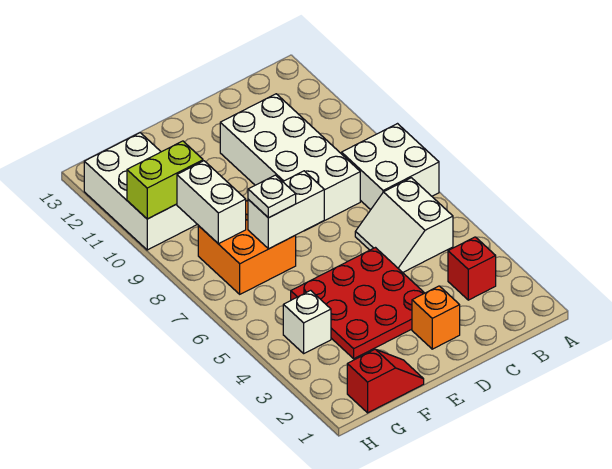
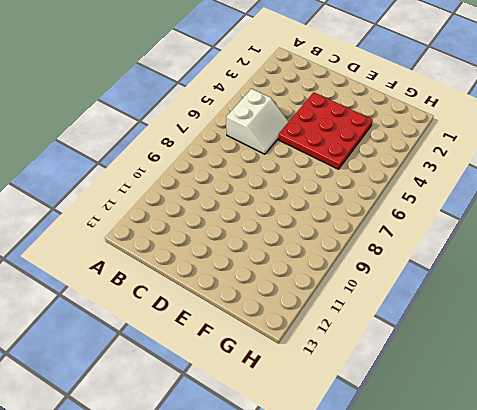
none -> white 2x2 brick [341,124,439,210]
none -> red 1x1 brick [448,237,496,300]
none -> white 2x4 brick [220,94,360,230]

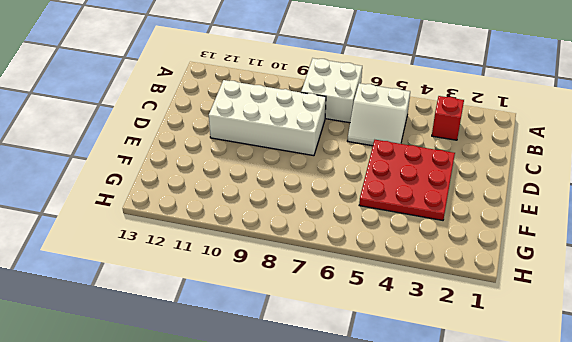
none -> orange 1x1 brick [412,286,460,349]
none -> red 1x2 slope [347,349,424,413]
none -> orange 2x2 brick [198,200,296,294]

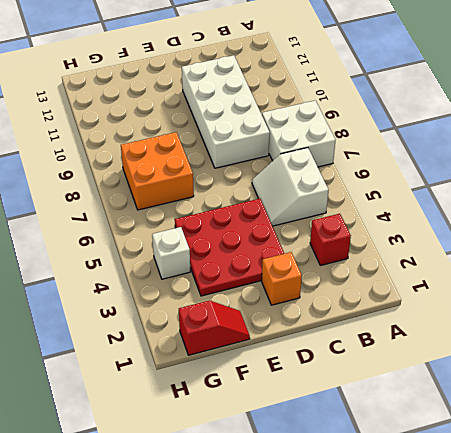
none -> white 2x3 brick [84,133,197,250]
none -> white 1x2 brick [248,171,324,249]
none -> white 1x2 brick [177,161,246,244]

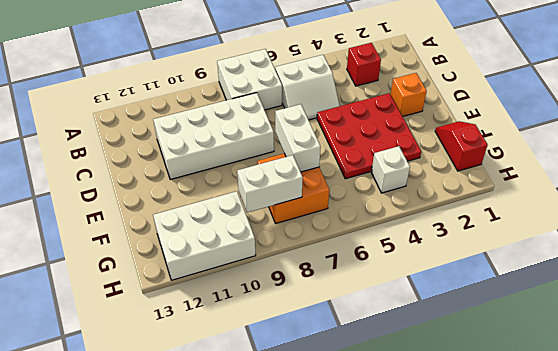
none -> lime 1x2 brick [127,141,203,219]
none -> white 1x1 plate [248,175,296,218]

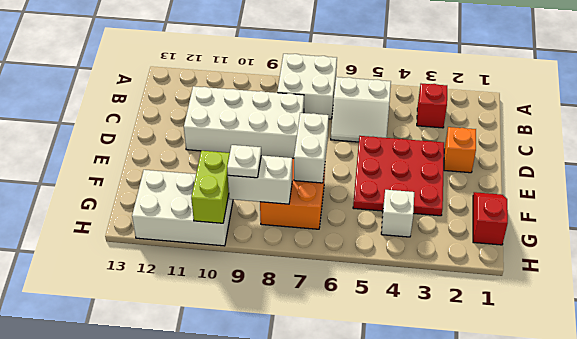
white 1x1 plate [227,145,261,178] -> white 1x1 plate moved to [248,175,296,218]

